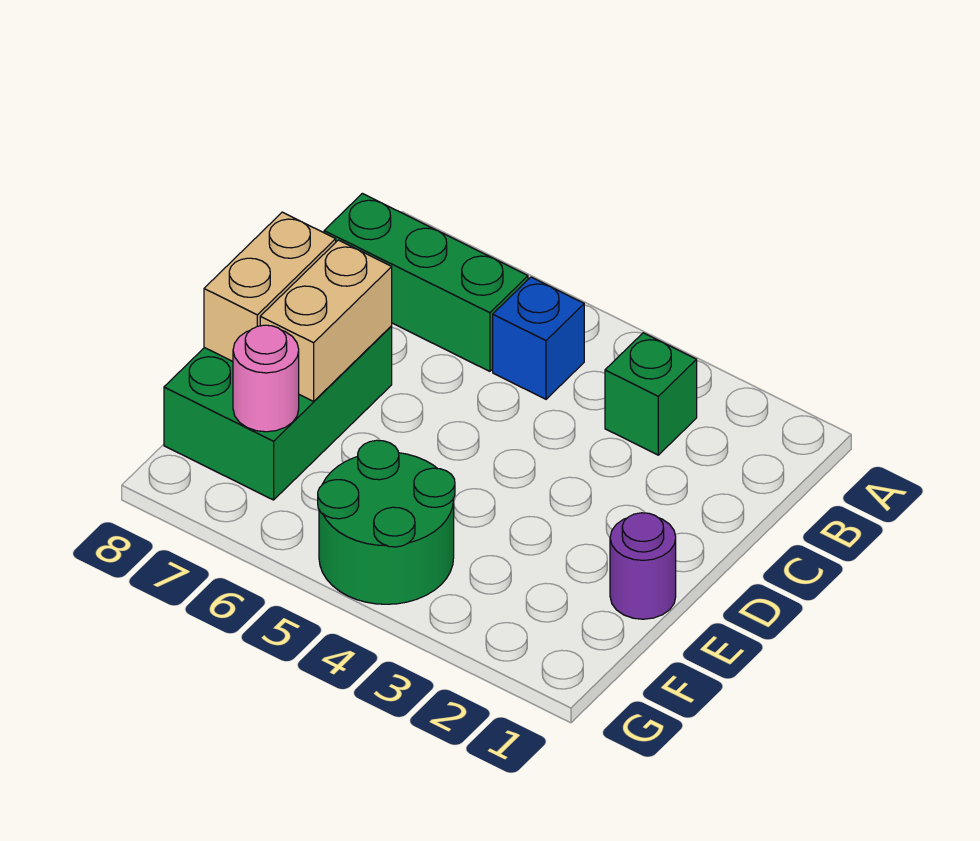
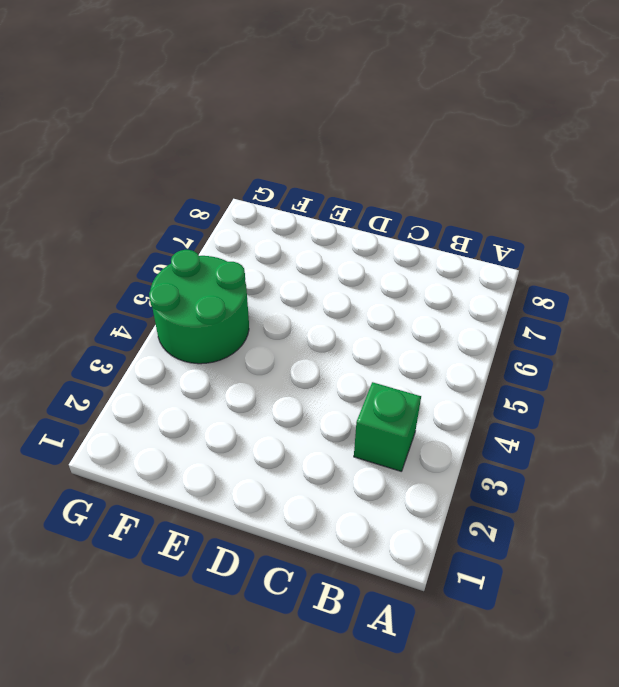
none -> blue 1x1 brick [493,277,584,399]
none -> green 1x3 brick [324,193,528,371]

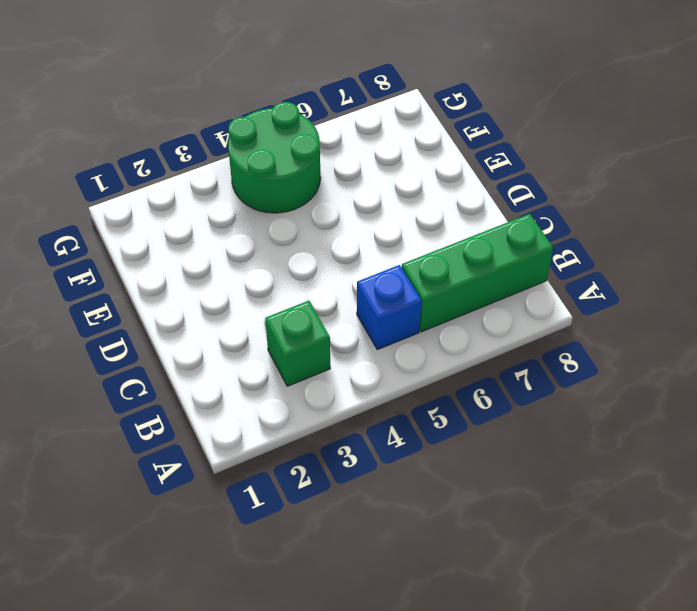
none -> green 2x3 brick [164,326,392,500]
none -> purple 1x1 round brick [610,513,676,619]

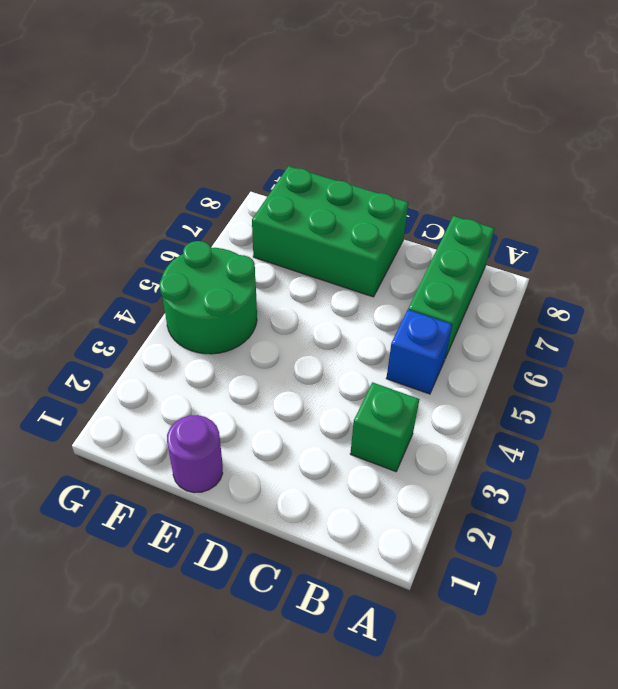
none -> tan 1x2 brick [260,240,392,401]
none -> tan 1x2 brick [204,212,336,361]

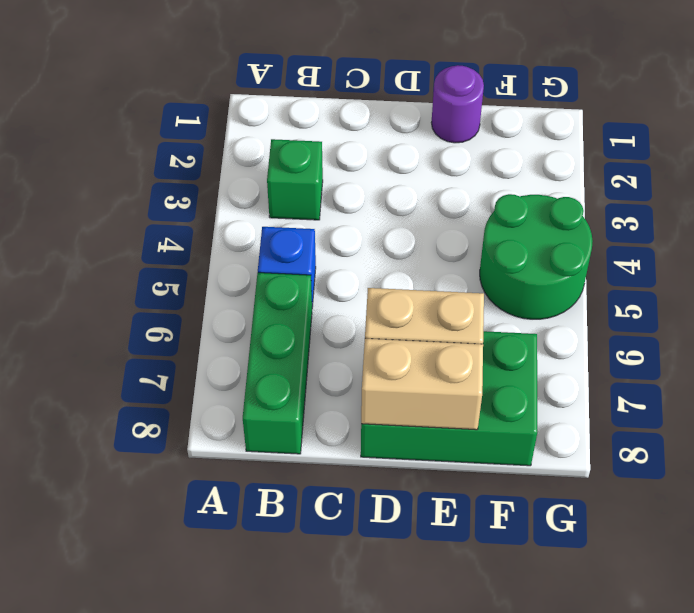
none -> pink 1x1 round brick [233,325,299,432]

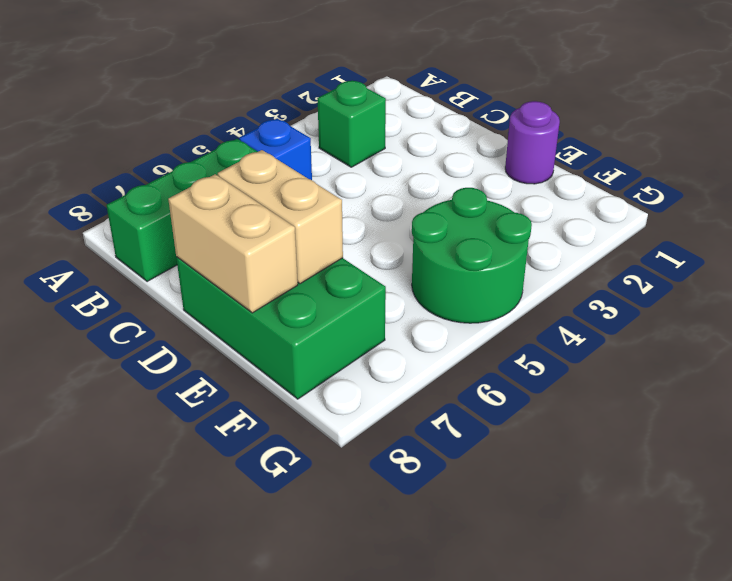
none -> pink 1x1 round brick [233,325,299,432]

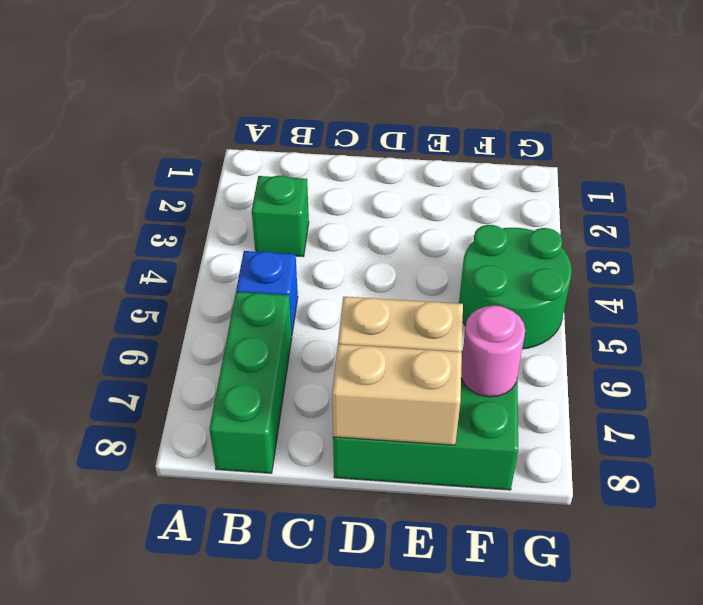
none -> purple 1x1 round brick [610,513,676,619]

